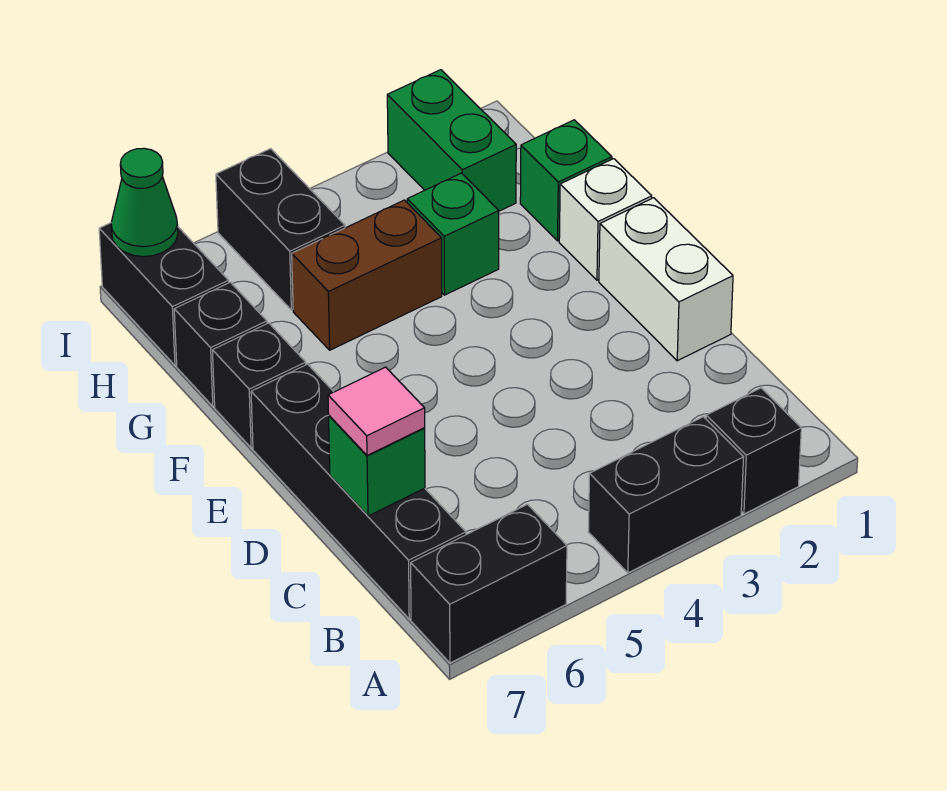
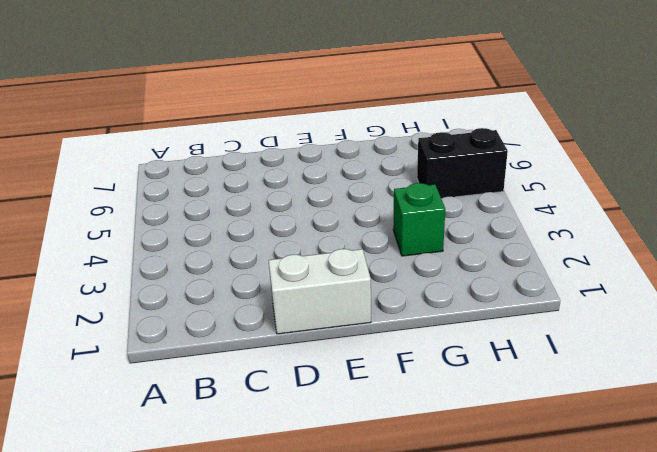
none -> black 1x1 brick [706,388,801,514]
none -> black 1x2 brick [588,417,744,573]
none -> black 1x2 brick [411,504,567,663]

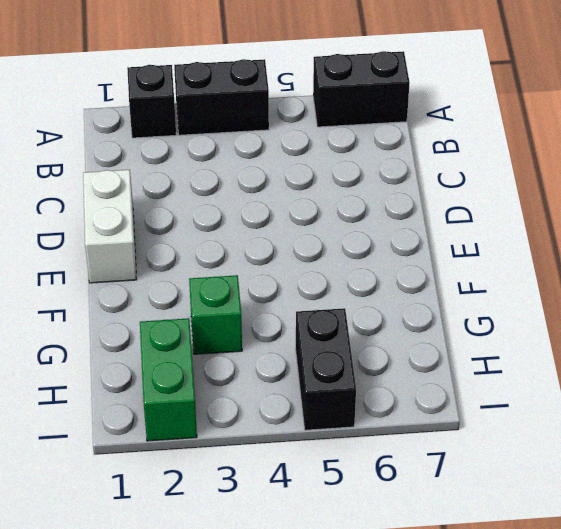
none -> black 1x4 brick [251,364,466,619]
none -> white 1x1 brick [559,159,652,280]
none -> black 1x1 brick [212,323,306,448]

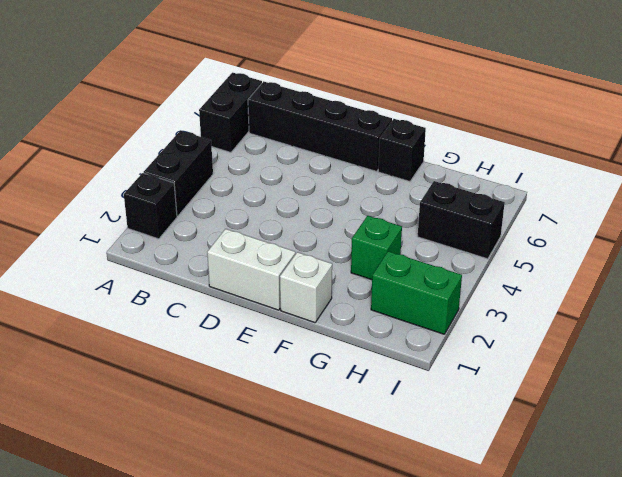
none -> green 1x1 brick [520,120,612,241]
none -> brown 1x2 brick [292,200,442,350]
none -> black 1x1 brick [174,282,267,406]

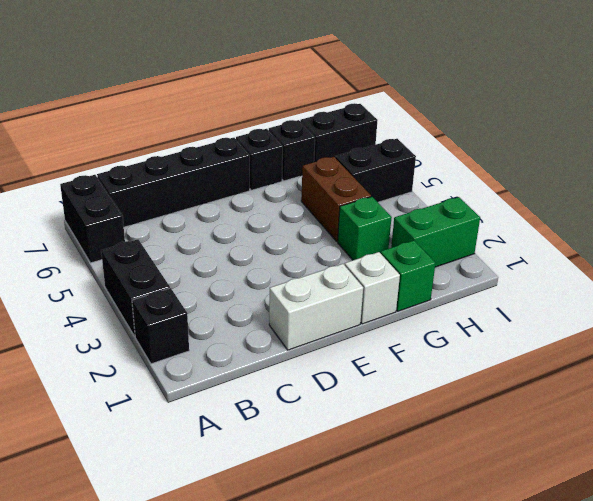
none -> green 1x1 brick [329,416,425,516]
none -> green 1x1 cone [111,148,178,257]
none -> pink 1x1 tile [328,367,425,456]

